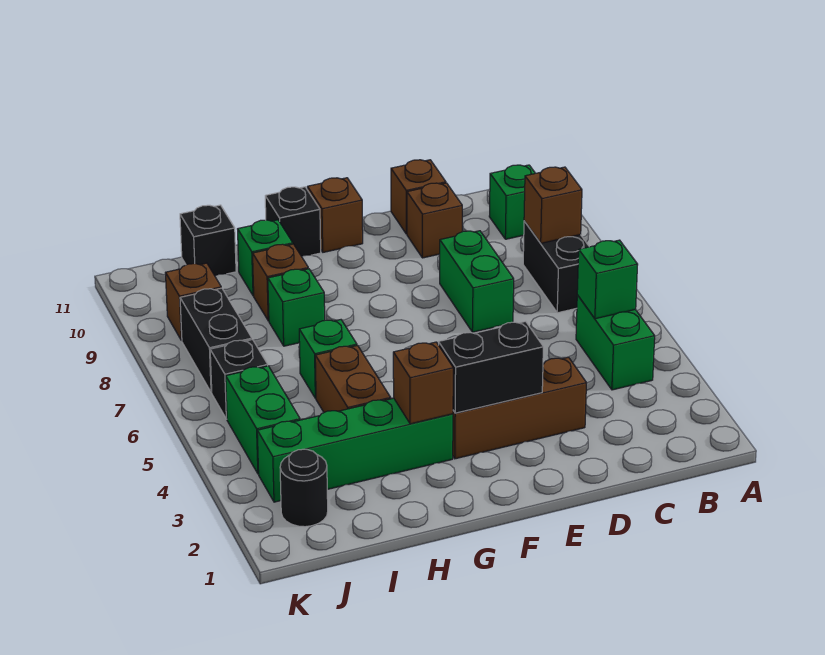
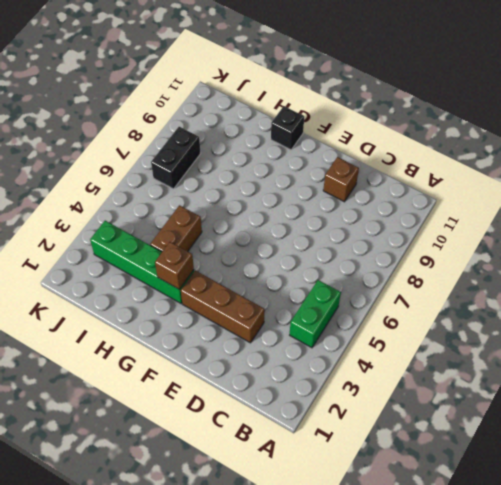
none -> black 1x2 brick [523,221,589,313]
none -> green 1x1 brick [489,165,535,239]
none -> green 1x2 brick [440,231,514,332]

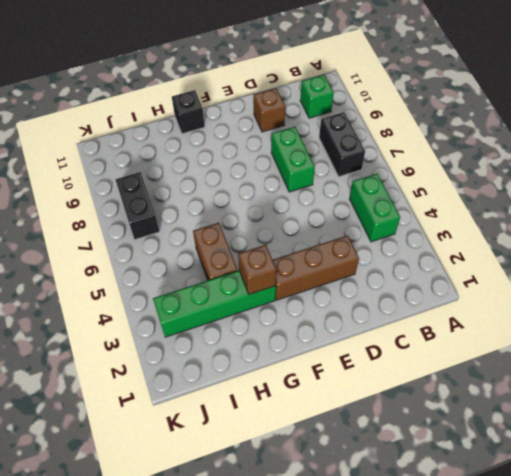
none -> brown 1x1 brick [391,160,446,234]
none -> brown 1x1 brick [307,178,363,252]
none -> green 1x1 brick [299,320,357,399]

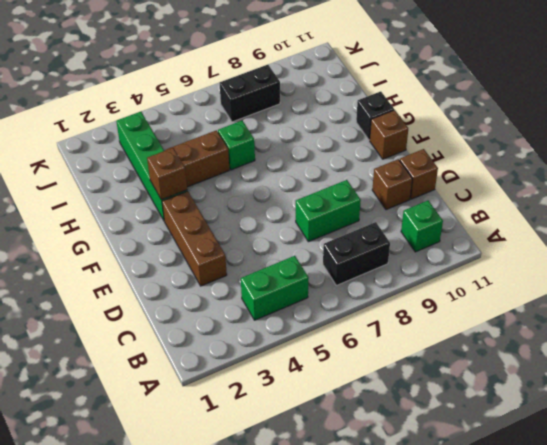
none -> green 1x1 brick [268,269,325,346]
none -> brown 1x1 brick [253,244,308,321]
none -> green 1x1 brick [238,220,293,296]

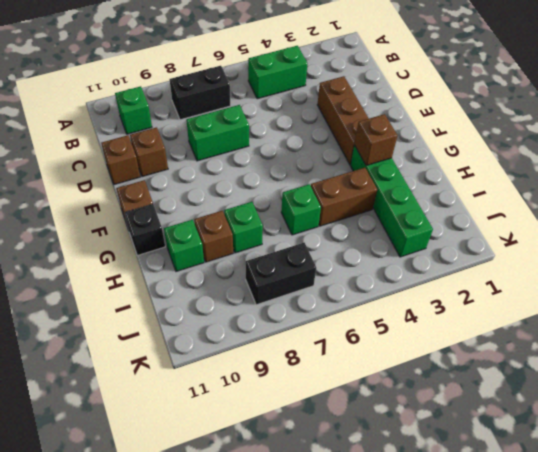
none -> black 1x1 brick [180,205,236,276]
none -> black 1x1 round brick [280,449,328,527]
none -> green 1x2 brick [226,366,300,474]

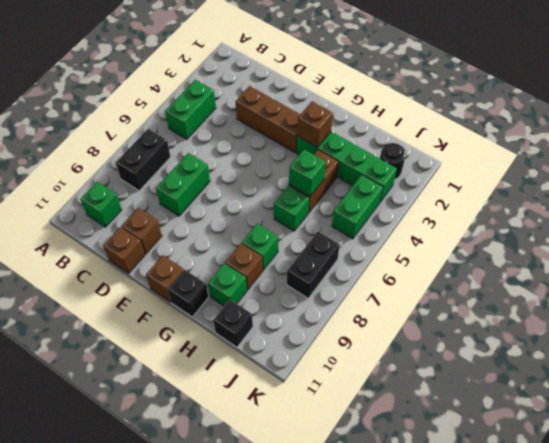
green 1x1 brick [289,149,326,197] -> green 1x1 brick moved to [577,240,638,319]
none -> black 1x1 brick [210,340,268,419]
none -> brown 1x1 brick [166,263,221,341]
none -> brown 1x1 brick [524,167,582,243]

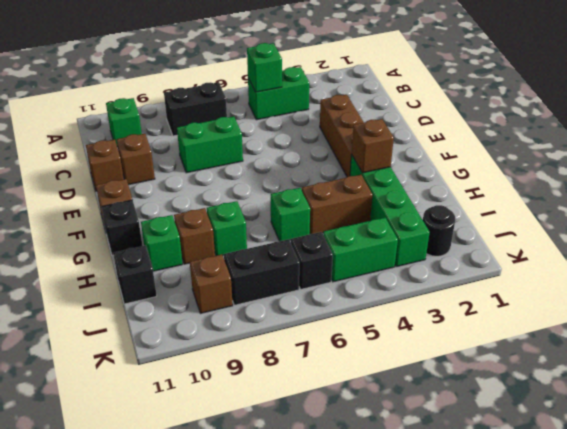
none -> brown 1x1 brick [524,167,582,243]
none -> black 1x2 brick [439,321,543,413]

